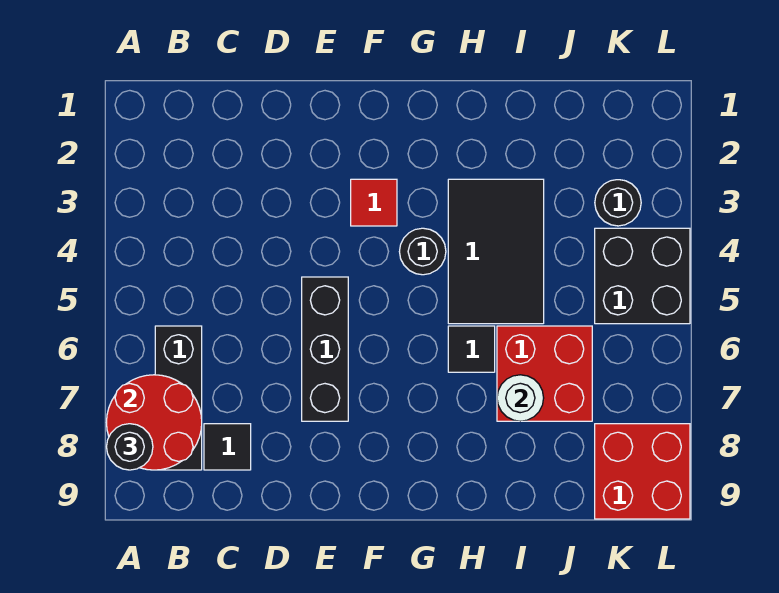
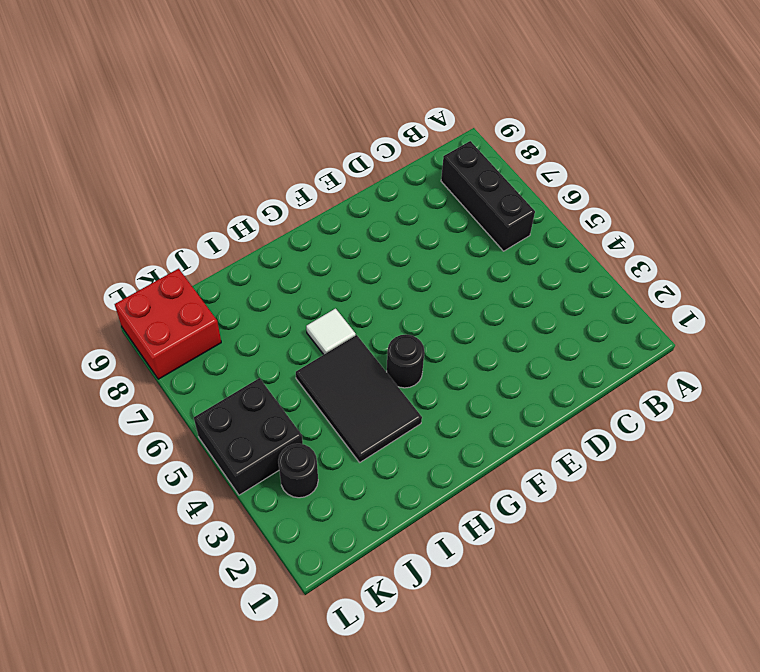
white 1x1 tile [306,309,356,355] -> black 1x1 tile [448,326,495,372]
none -> black 1x1 tile [204,424,251,470]
none -> black 1x3 brick [302,277,348,421]
none -> red 1x1 tile [351,179,397,226]

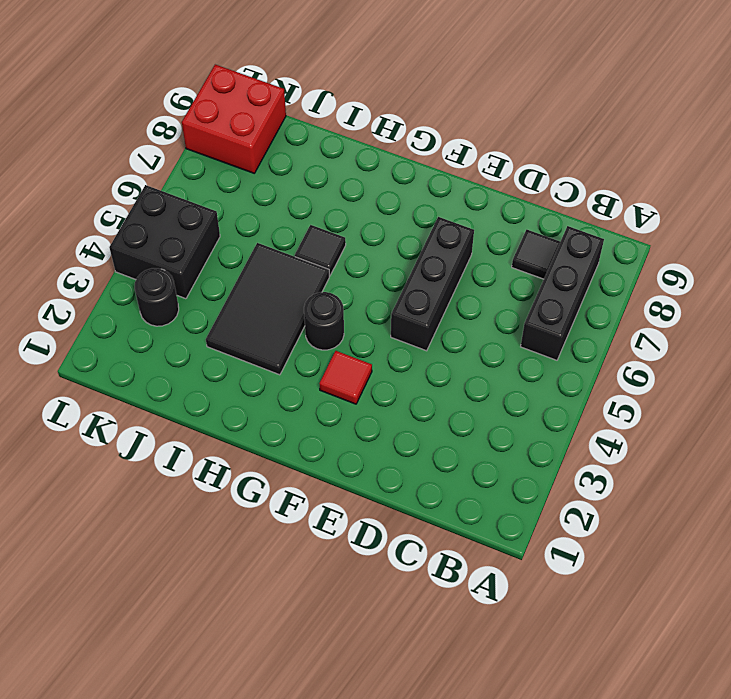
none -> red 2x2 brick [497,326,592,421]
none -> red 2x2 round brick [107,375,202,470]
none -> white 1x1 round brick [497,375,544,421]

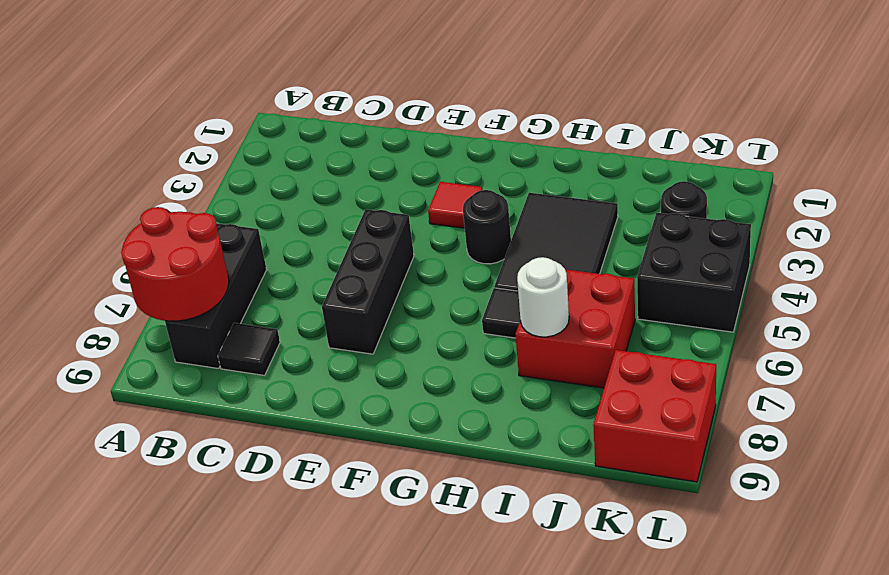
none -> black 1x1 round brick [107,424,153,470]

